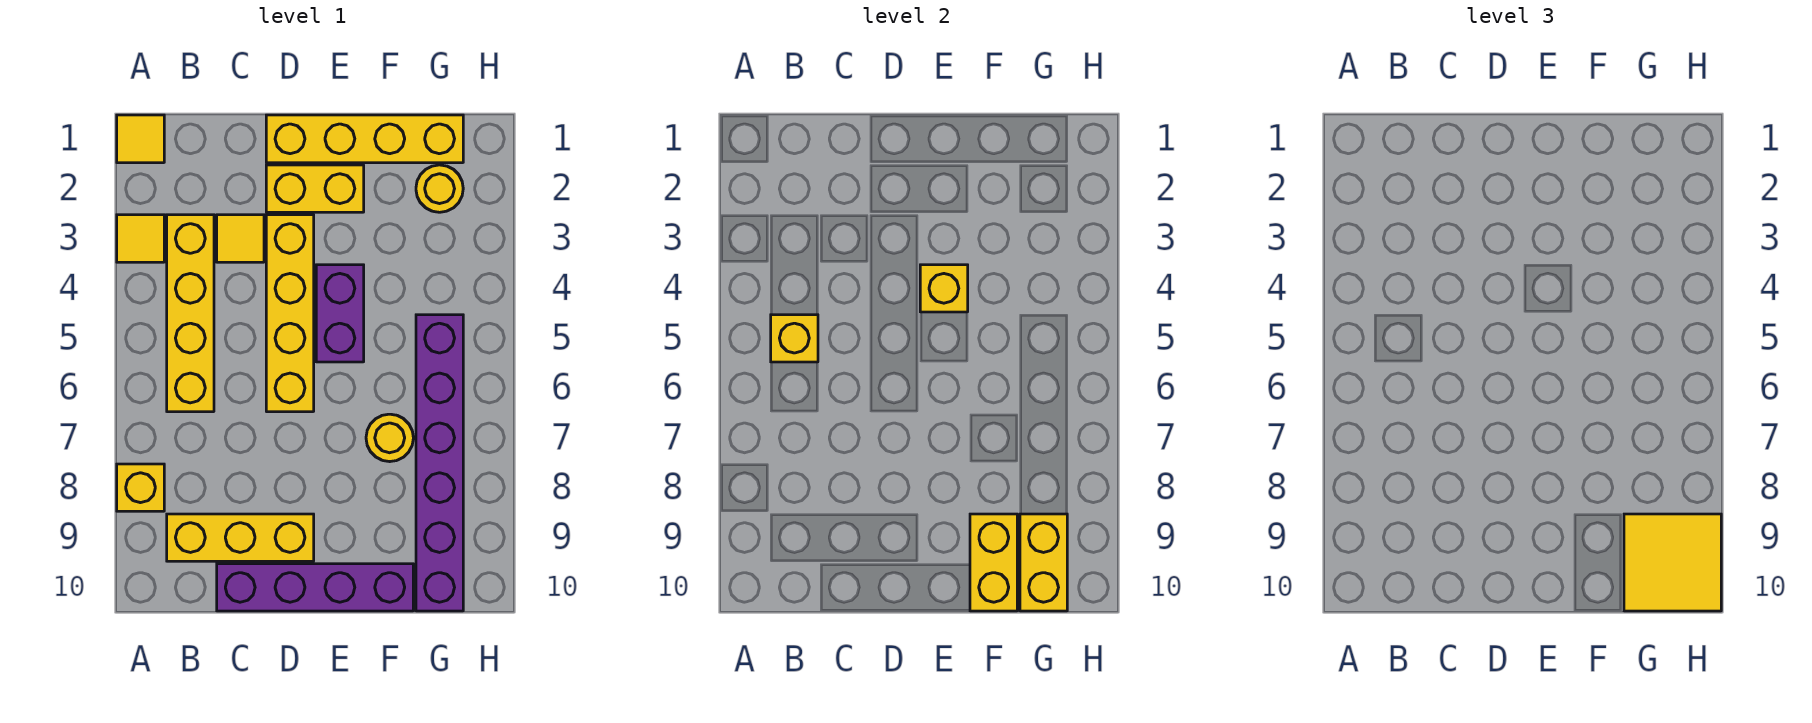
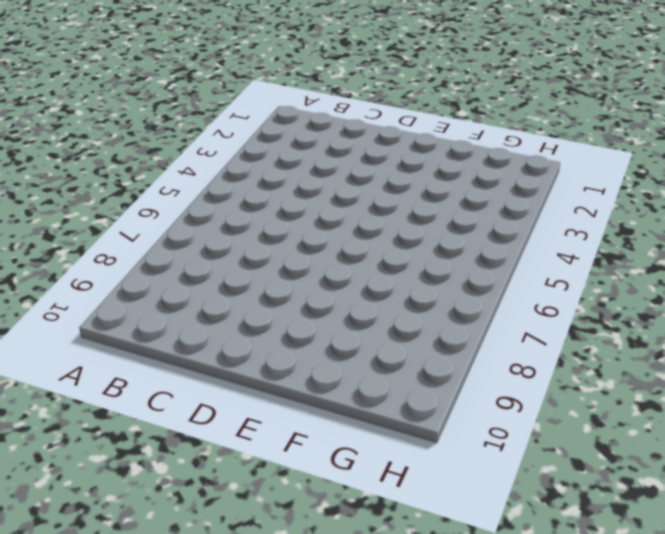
none -> yellow 1x1 tile [117,115,164,163]
none -> yellow 1x1 tile [117,215,164,262]
none -> yellow 1x1 brick [117,464,164,511]

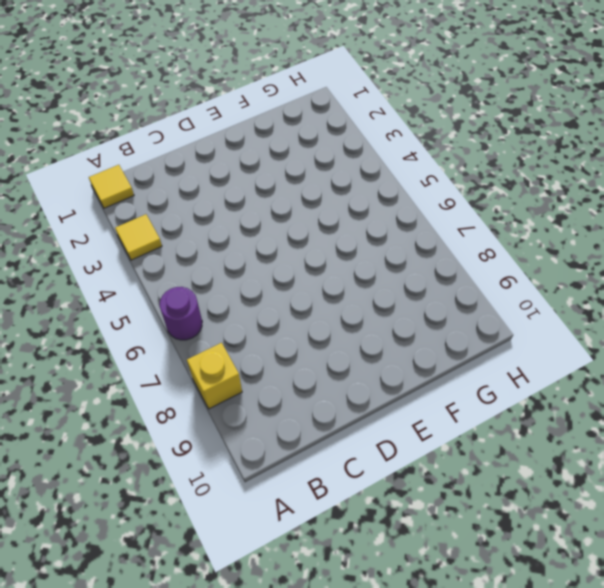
purple 1x1 round brick [160,287,202,340] -> none
none -> yellow 1x4 brick [167,215,214,412]
none -> yellow 1x3 brick [167,514,314,561]
none -> yellow 1x1 tile [217,215,264,262]

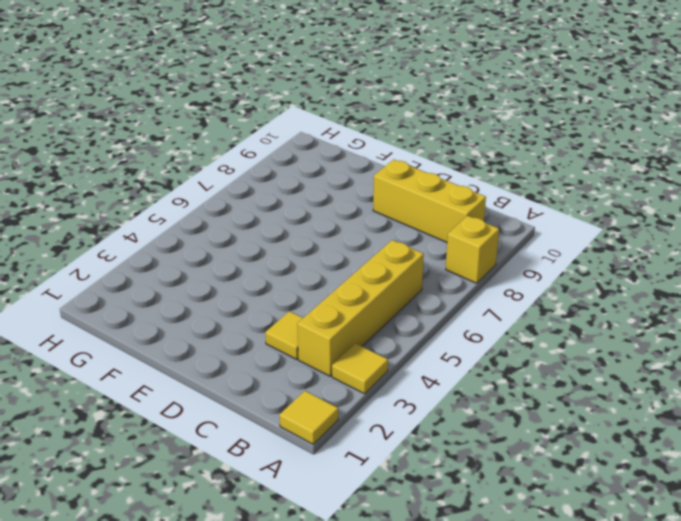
none -> purple 1x4 brick [217,564,413,611]
none -> yellow 1x4 brick [266,115,463,163]
none -> yellow 1x2 brick [266,165,364,212]

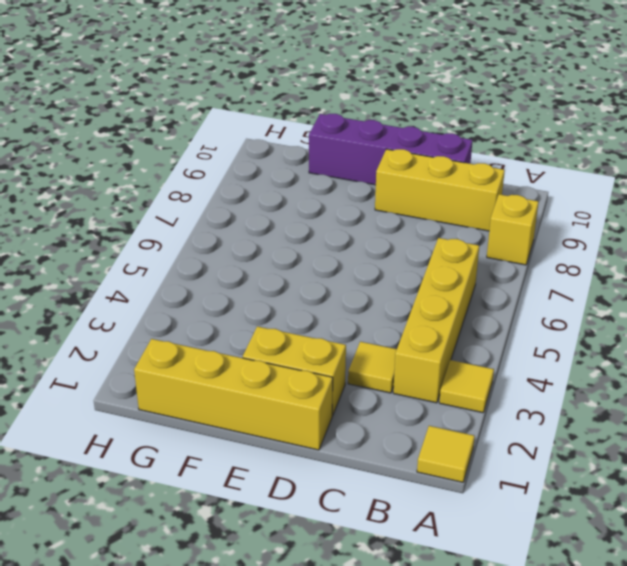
none -> yellow 1x4 brick [266,215,314,412]
none -> purple 1x2 brick [316,265,364,362]
none -> yellow 1x1 round brick [366,414,413,462]

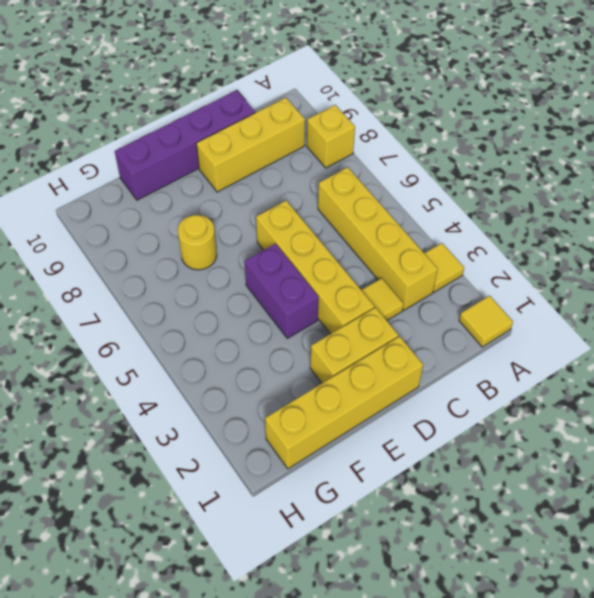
none -> yellow 1x1 round brick [416,165,463,212]
none -> purple 1x6 brick [416,315,463,611]
none -> yellow 1x1 brick [771,315,818,362]

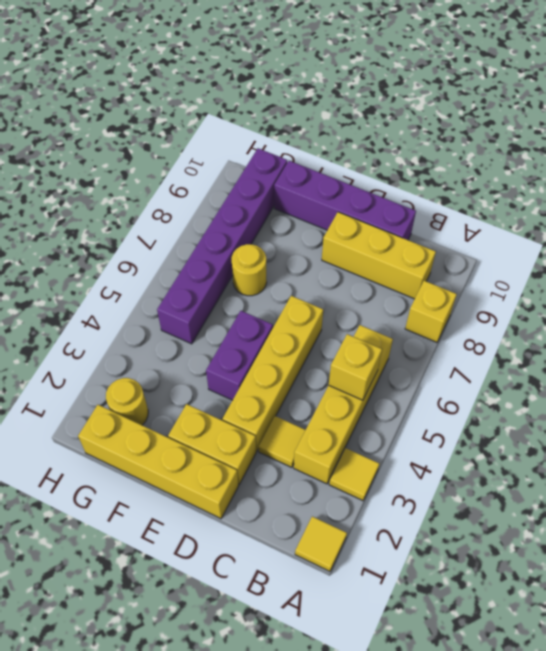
none -> yellow 1x1 brick [920,265,968,312]
none -> yellow 1x2 brick [970,514,1017,611]
none -> yellow 1x2 brick [1020,514,1067,611]

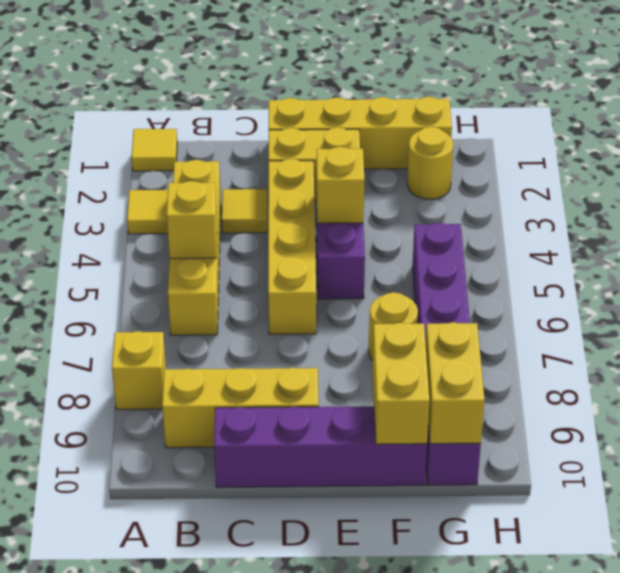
none -> yellow 2x2 tile [1624,514,1721,611]

